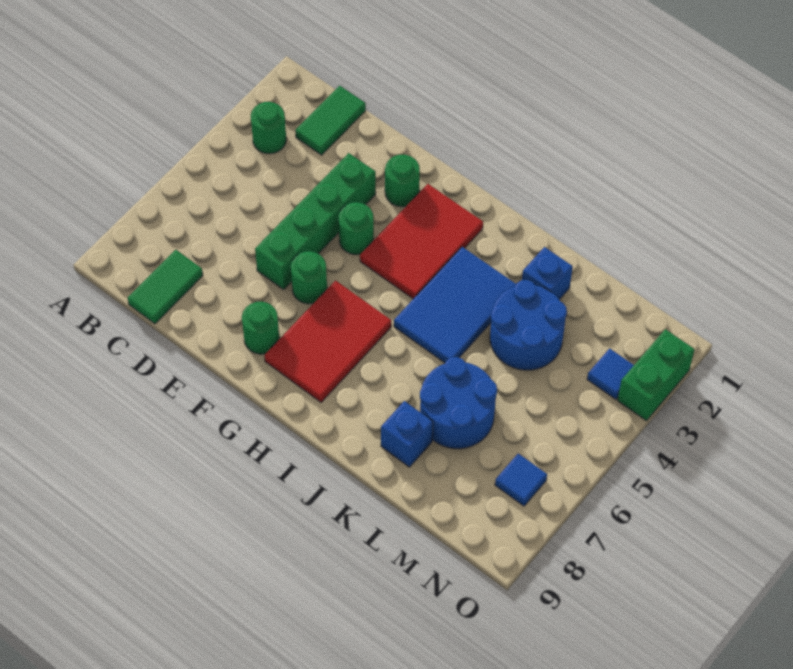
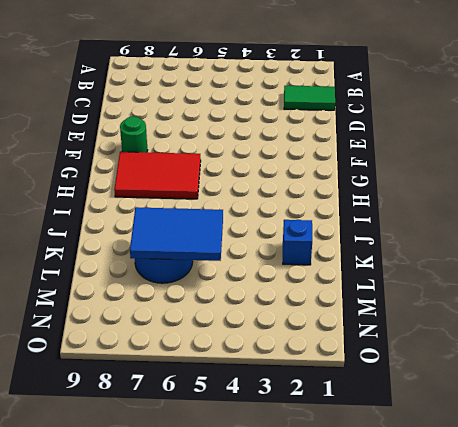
blue 2x3 tile [130,207,223,261] -> blue 2x3 tile moved to [394,247,516,363]
none -> green 1x1 round brick [251,102,286,154]
none -> green 1x2 tile [128,250,203,324]
none -> green 1x4 brick [255,153,376,290]

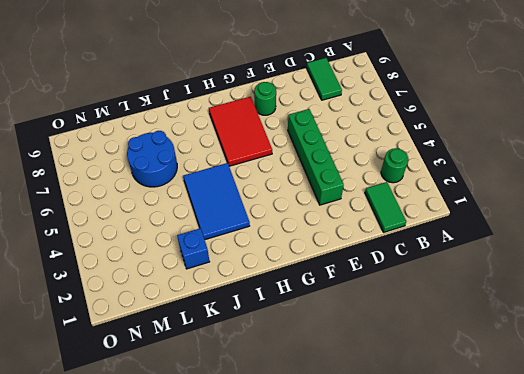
none -> green 1x1 round brick [385,154,420,207]
none -> green 1x1 round brick [339,202,374,255]
none -> green 1x1 round brick [291,251,327,304]

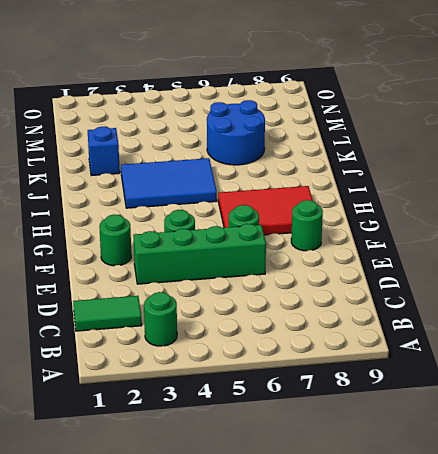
none -> green 1x2 tile [128,250,203,324]
none -> red 2x3 tile [360,184,483,299]
none -> blue 2x2 round brick [490,280,567,370]

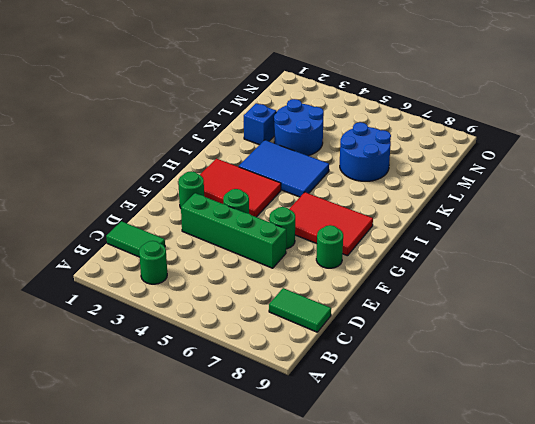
none -> blue 1x1 brick [381,401,433,467]
none -> blue 1x1 tile [587,348,634,399]
none -> blue 1x1 tile [495,454,547,506]

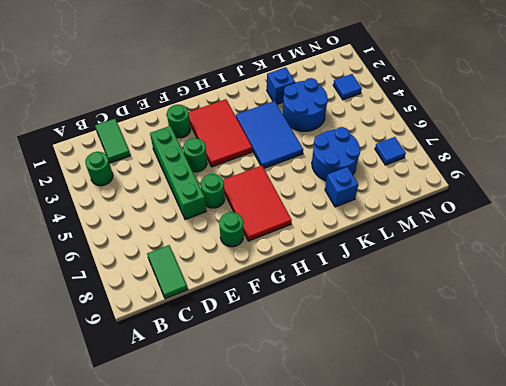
none -> green 1x2 brick [617,329,695,421]

